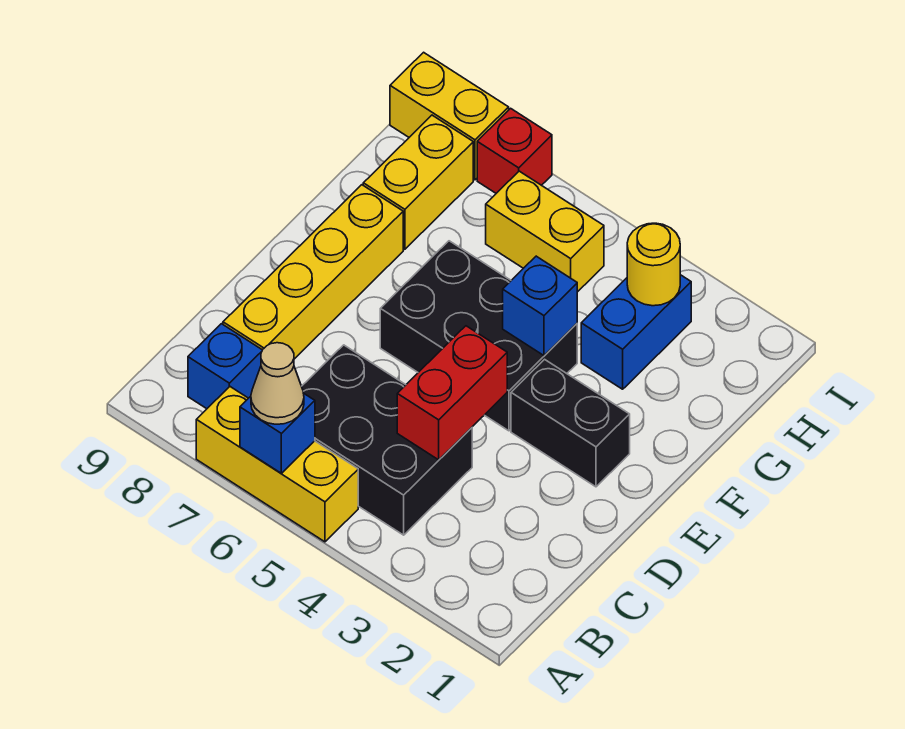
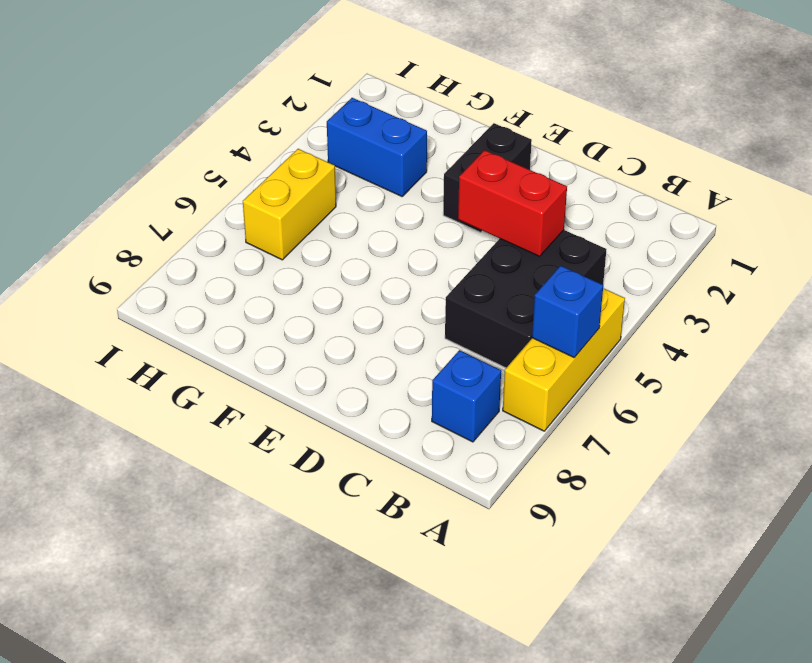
none -> yellow 1x4 brick [223,185,403,359]
none -> black 2x3 brick [380,241,577,431]
none -> yellow 1x2 brick [363,115,473,249]

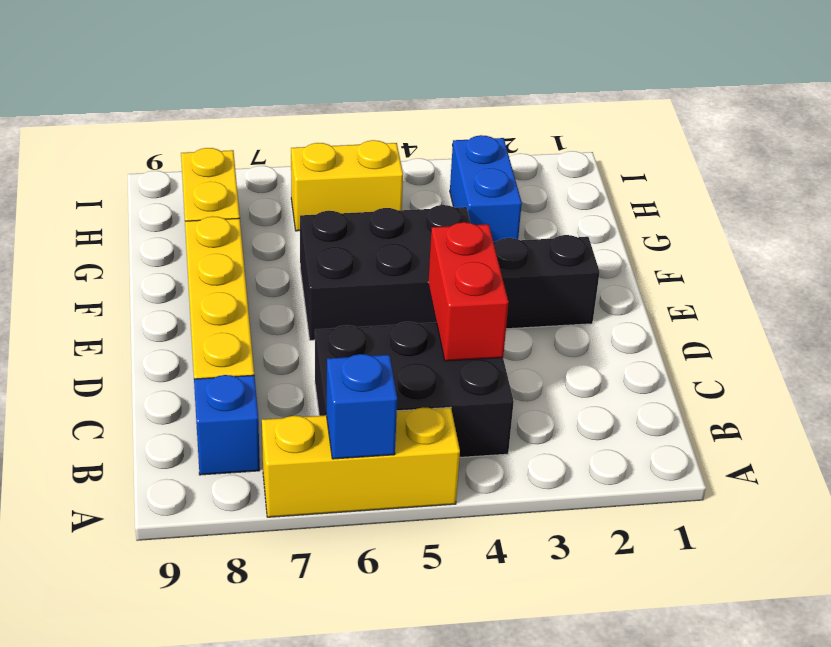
none -> red 1x1 brick [477,108,552,193]
none -> yellow 1x2 brick [390,52,509,180]
none -> blue 1x1 brick [503,256,577,355]

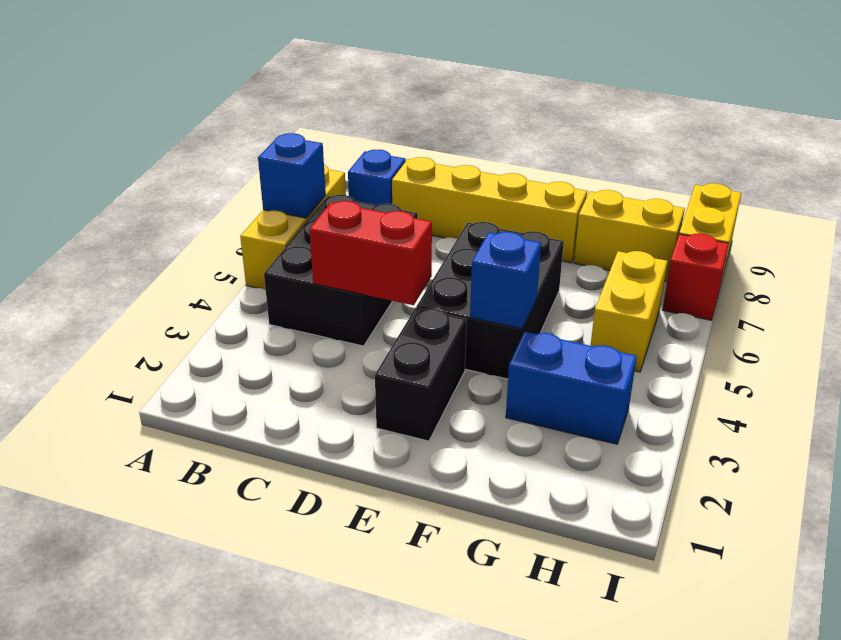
none -> yellow 1x1 round brick [627,223,680,306]
none -> tan 1x1 cone [251,343,304,424]

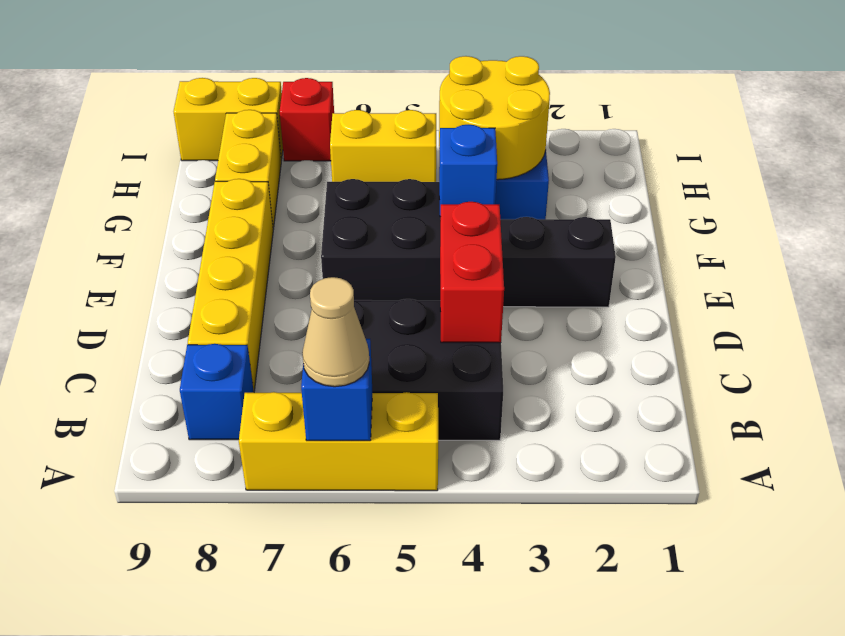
yellow 2x2 round brick [439,56,550,180] -> yellow 1x1 round brick [627,223,680,306]

